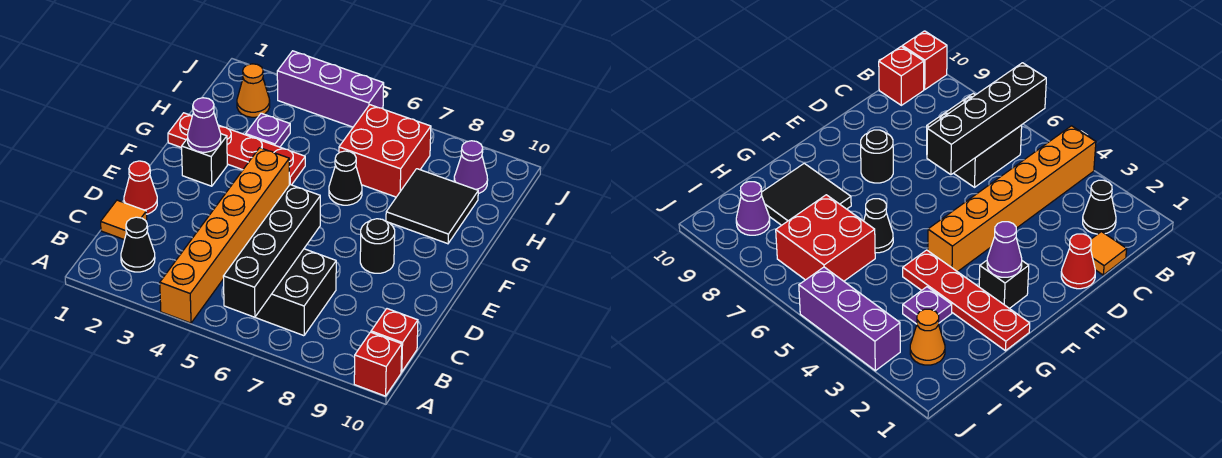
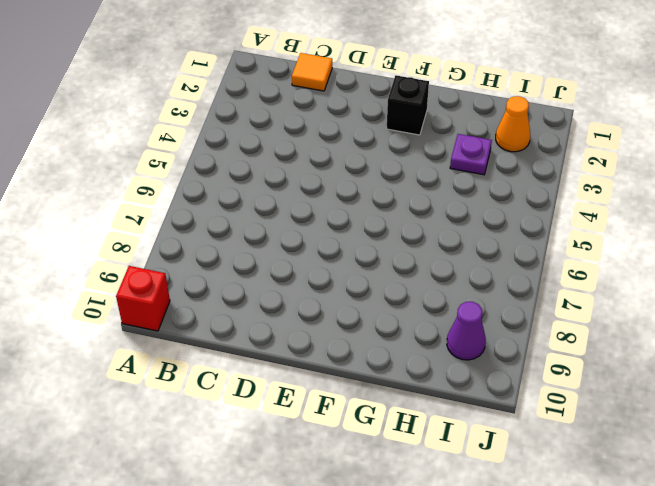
none -> orange 1x6 brick [160,148,289,323]
none -> black 1x1 cone [121,217,155,272]
none -> black 2x2 brick [255,249,336,336]

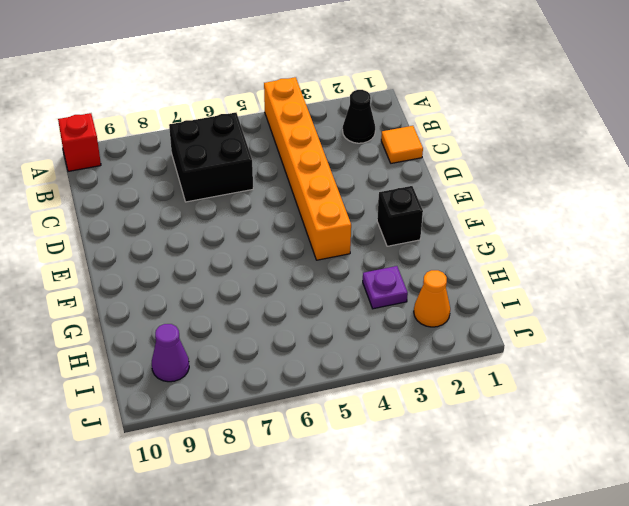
none -> red 1x1 brick [371,309,418,372]
none -> red 1x1 cone [124,161,157,214]
none -> black 1x1 round brick [360,219,395,273]

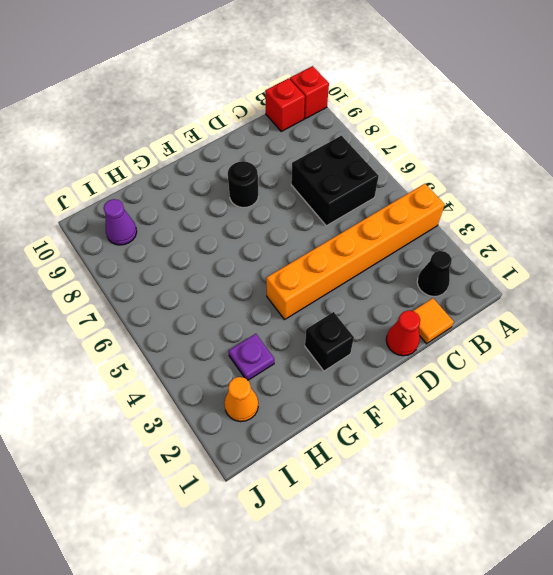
none -> red 1x4 plate [168,113,305,185]
none -> black 1x1 cone [329,151,362,205]
none -> black 2x2 tile [386,169,478,244]

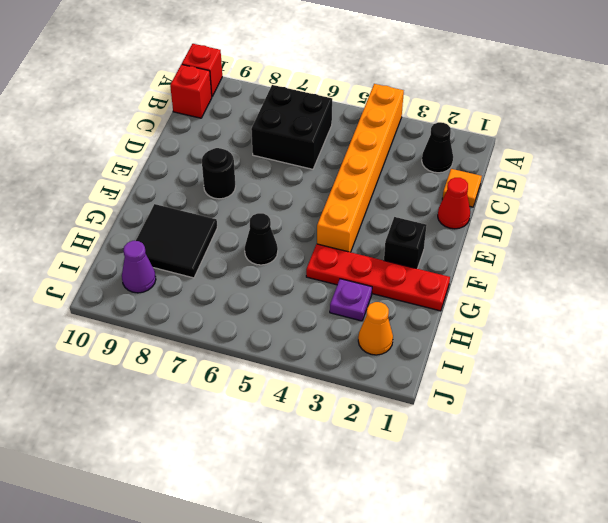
none -> red 2x2 brick [339,105,431,197]
none -> purple 1x3 brick [277,51,384,127]
none -> black 1x4 brick [223,185,320,317]

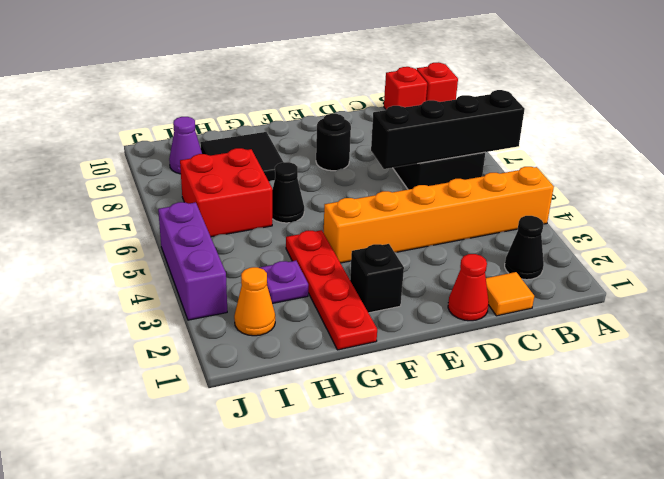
none -> purple 1x1 cone [188,98,221,152]

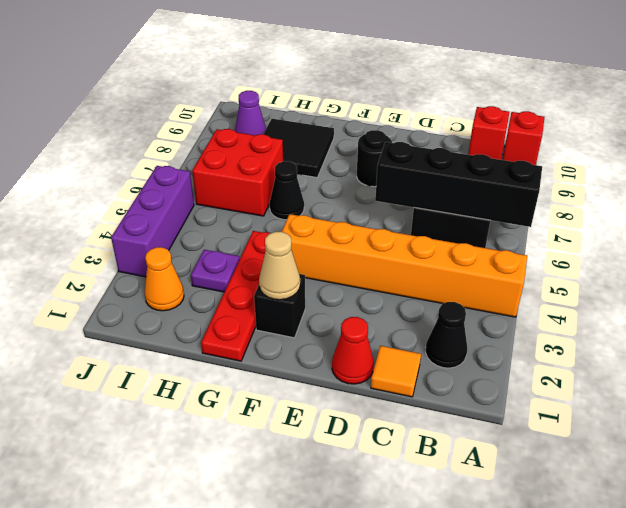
tan 1x1 cone [259,232,300,300] -> purple 1x1 cone [188,98,221,152]

